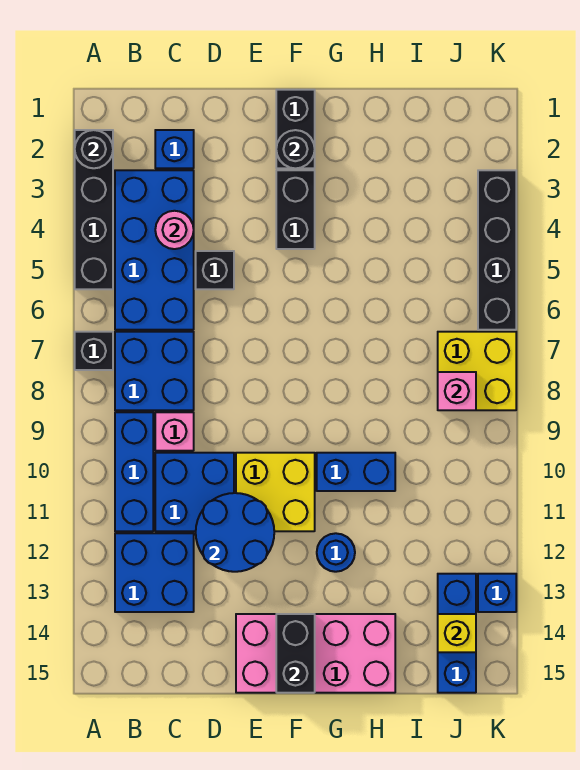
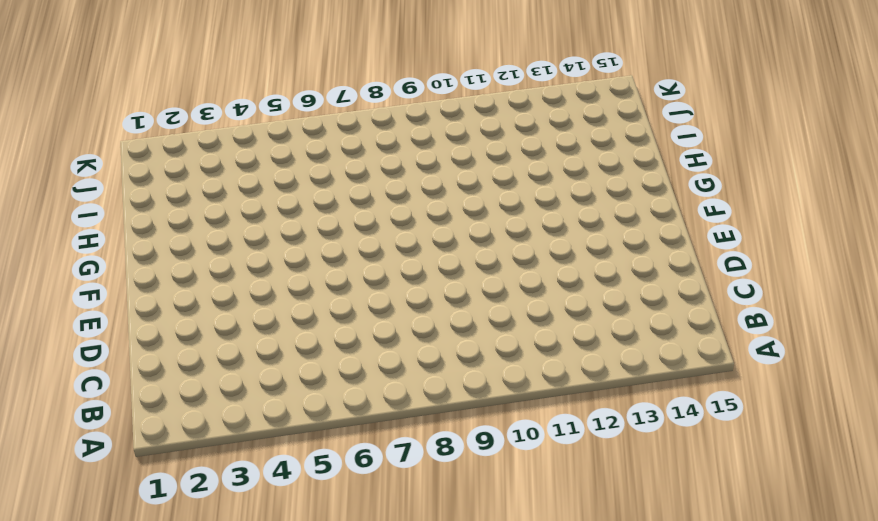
none -> black 1x4 brick [75,130,113,289]
none -> black 1x1 brick [75,332,113,370]
none -> blue 2x4 brick [115,170,194,330]

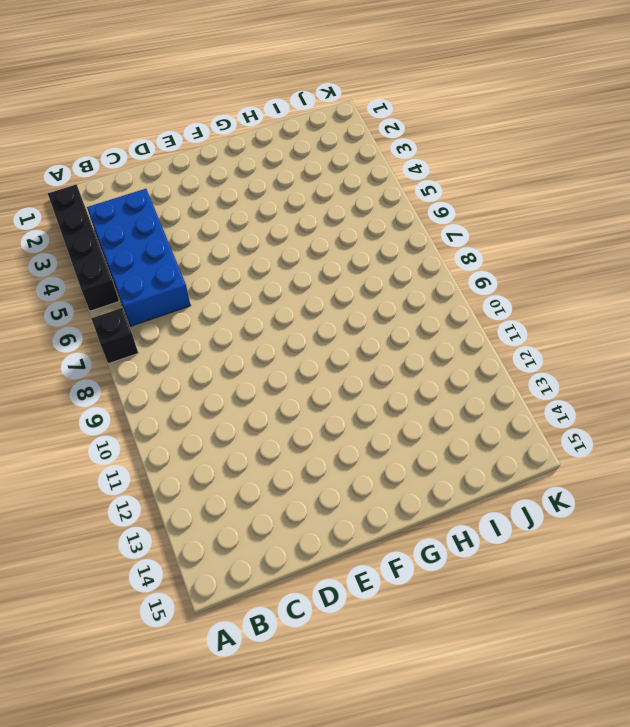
none -> blue 2x2 brick [115,332,194,410]
none -> blue 1x3 brick [115,412,153,531]
none -> blue 2x2 brick [115,533,194,612]

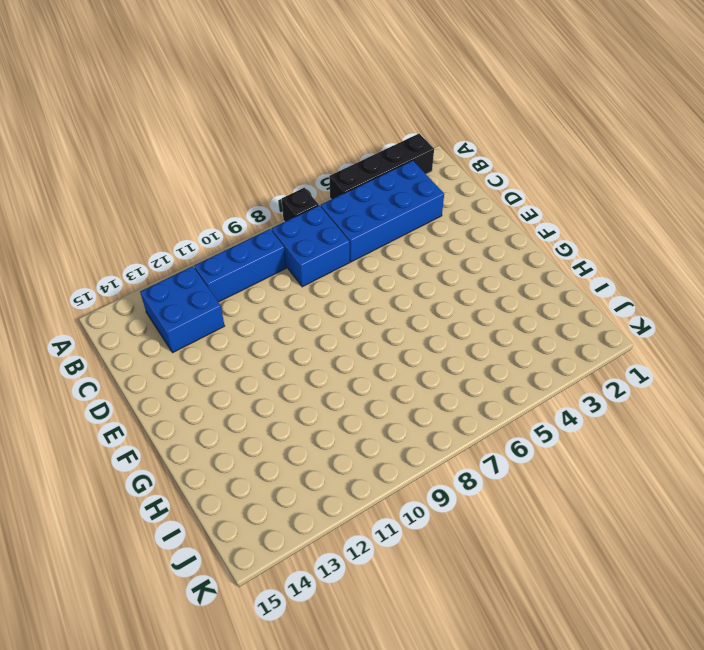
none -> blue 1x1 brick [155,130,194,168]
none -> pink 1x1 brick [155,412,194,451]
none -> blue 2x2 brick [155,453,234,531]

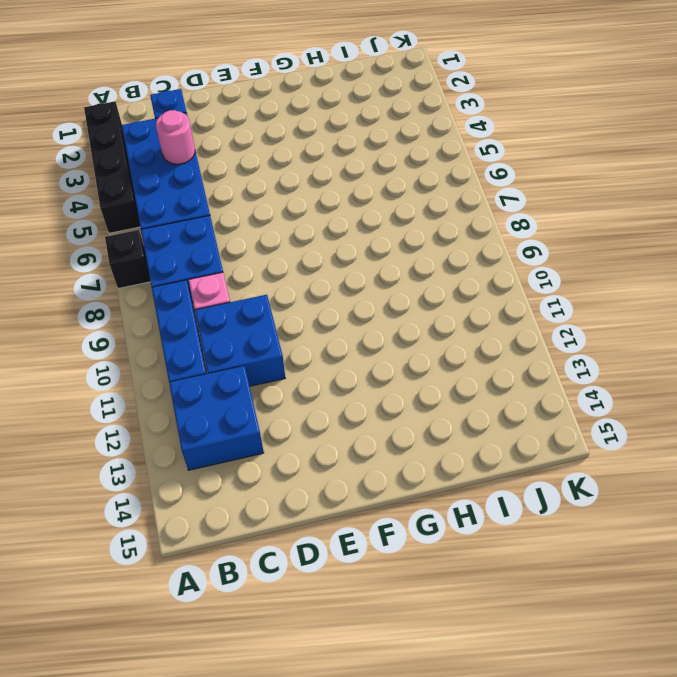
none -> black 1x1 brick [196,251,234,289]
none -> yellow 2x2 brick [236,453,315,531]
none -> pink 2x4 brick [236,614,395,693]

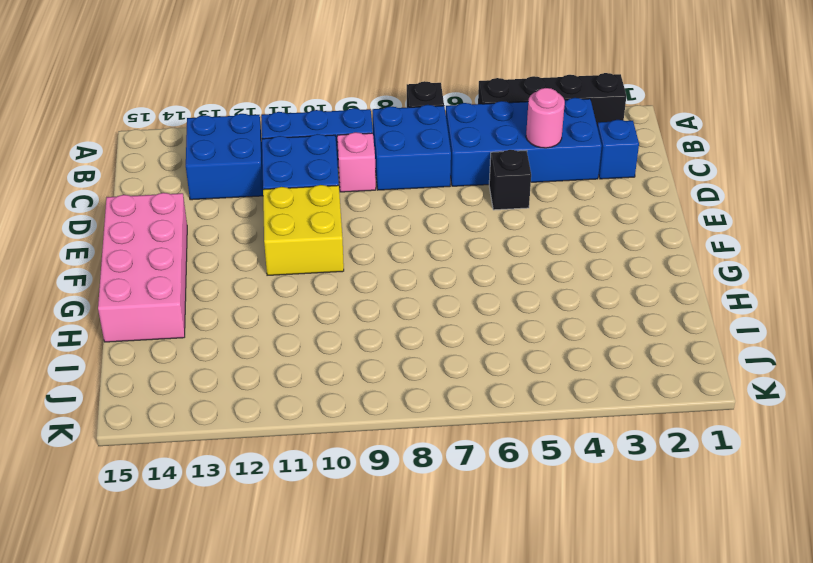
none -> black 1x2 brick [276,90,315,168]
none -> black 1x2 brick [276,170,315,249]
none -> blue 1x2 brick [317,453,395,491]

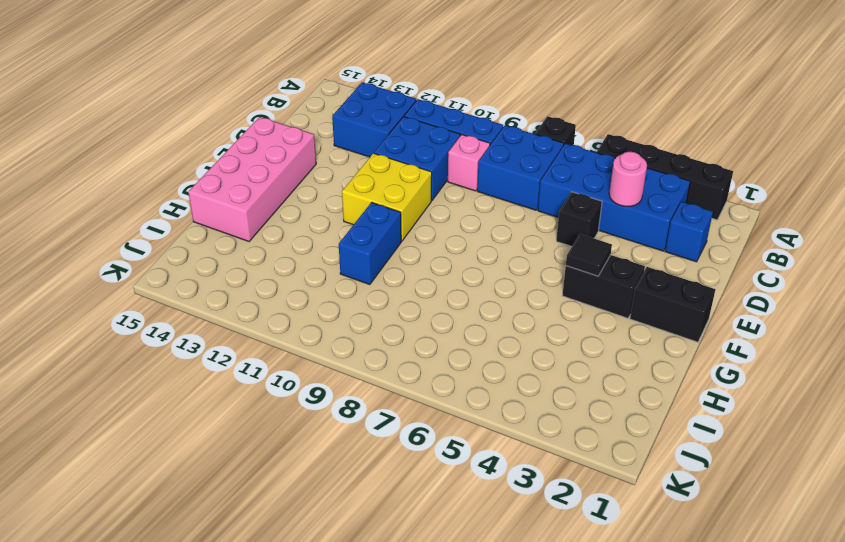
black 1x1 tile [566,234,612,276] -> none
none -> blue 1x1 round brick [317,533,355,572]
none -> yellow 2x2 brick [438,332,516,410]
none -> blue 1x3 brick [438,574,476,693]

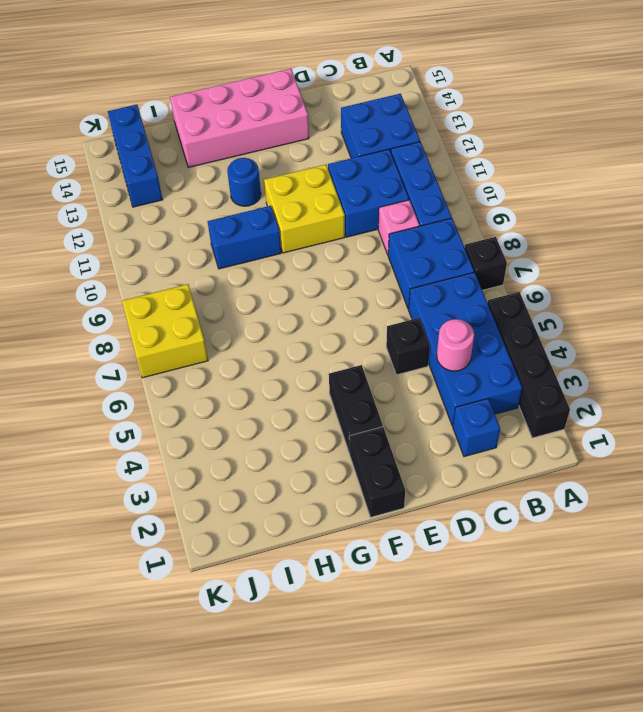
none -> black 1x4 brick [478,170,516,330]
none -> blue 1x1 brick [478,574,516,612]
none -> black 1x1 round brick [75,130,113,168]

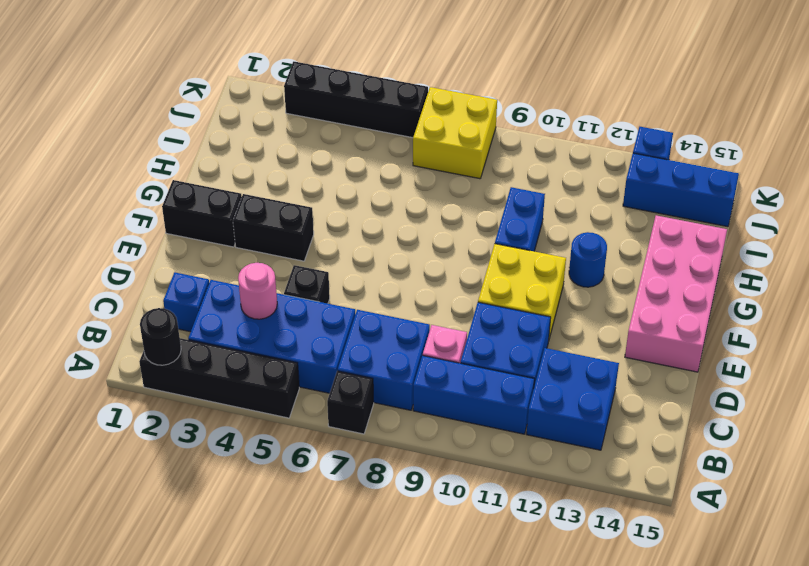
none -> blue 2x2 round brick [196,493,274,572]
none -> black 1x1 round brick [276,130,315,168]
none -> black 1x2 brick [276,614,315,693]

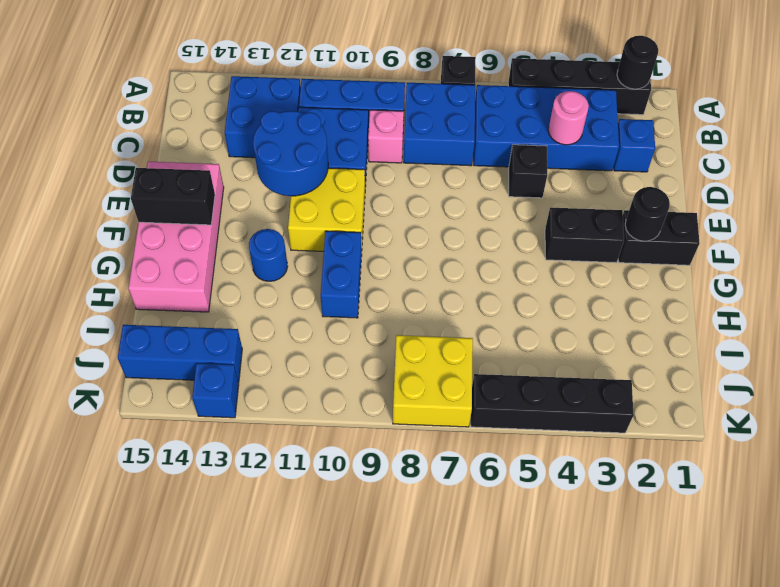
none -> pink 1x1 brick [438,372,476,410]
none -> yellow 1x1 brick [438,614,476,652]

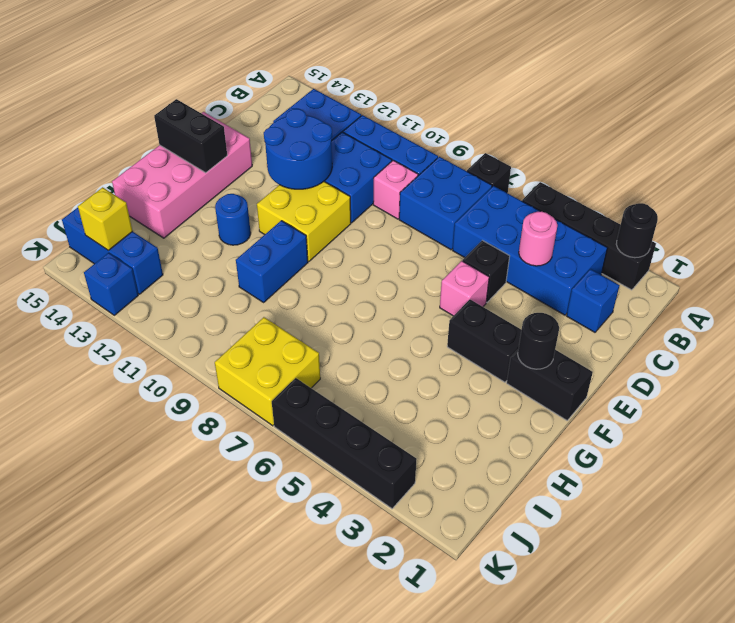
pink 1x1 brick [440,261,489,316] -> pink 1x1 brick moved to [438,372,476,410]

